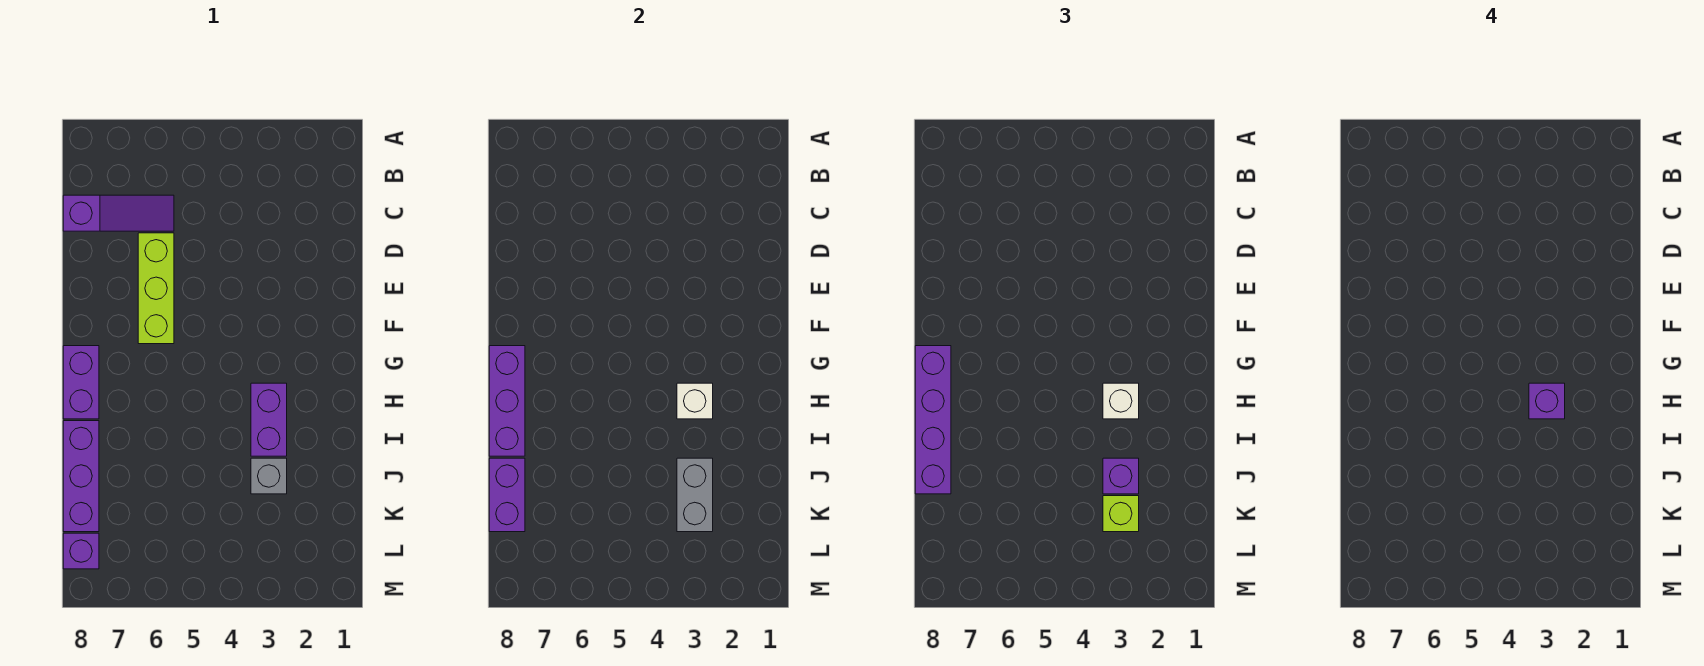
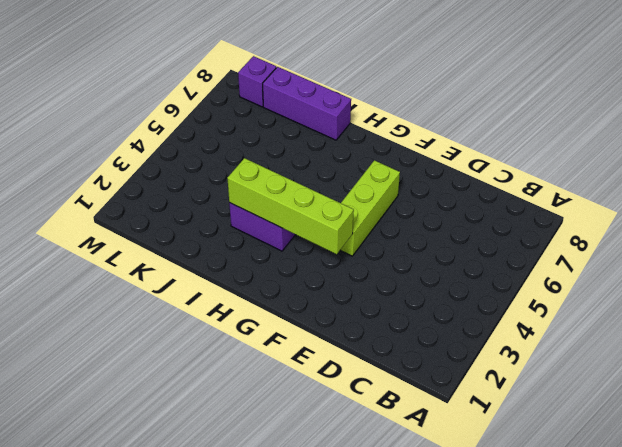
lime 1x4 brick [227,158,354,254] -> white 1x1 brick [677,383,713,419]
lime 1x3 brick [340,160,400,256] -> lime 1x3 brick turned to [138,233,174,344]
none -> purple 1x3 slope [63,195,174,231]
none -> purple 1x2 brick [63,346,99,419]
none -> grey 1x1 brick [251,458,287,494]

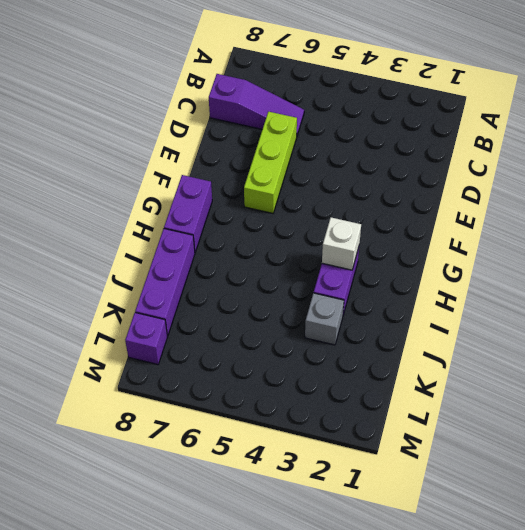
none -> purple 1x3 brick [489,346,525,456]
none -> grey 1x2 brick [677,458,713,532]
none -> purple 1x2 brick [489,458,525,532]

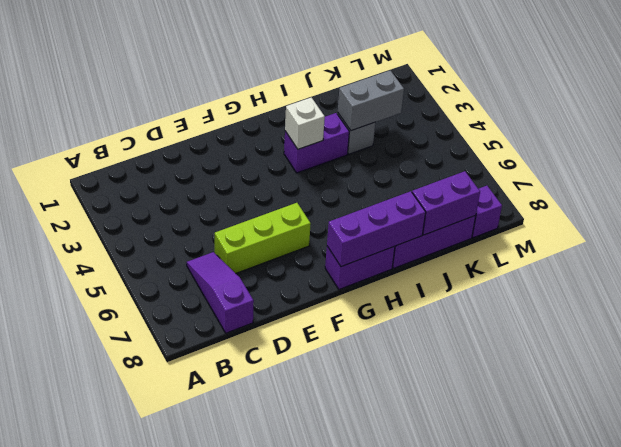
none -> purple 1x4 brick [915,346,951,494]
none -> white 1x1 brick [1103,383,1139,419]
none -> purple 1x1 brick [1103,458,1139,494]

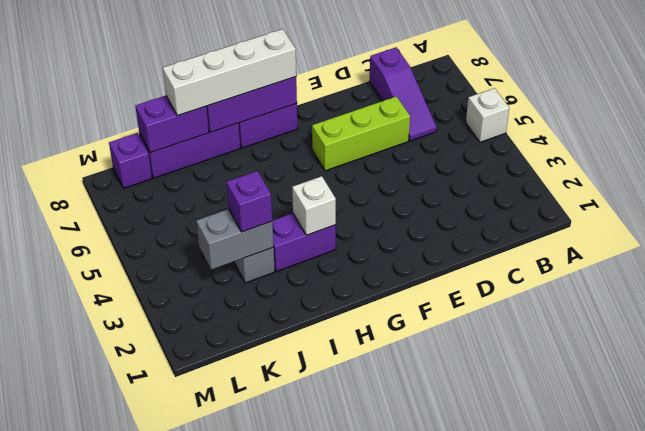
white 1x1 brick [466,88,509,142] -> white 1x1 brick moved to [1103,383,1139,419]
white 1x4 brick [163,29,296,116] -> purple 1x4 brick [915,346,951,494]
none -> lime 1x1 brick [1103,496,1139,532]
none -> purple 1x1 brick [1529,383,1565,419]

